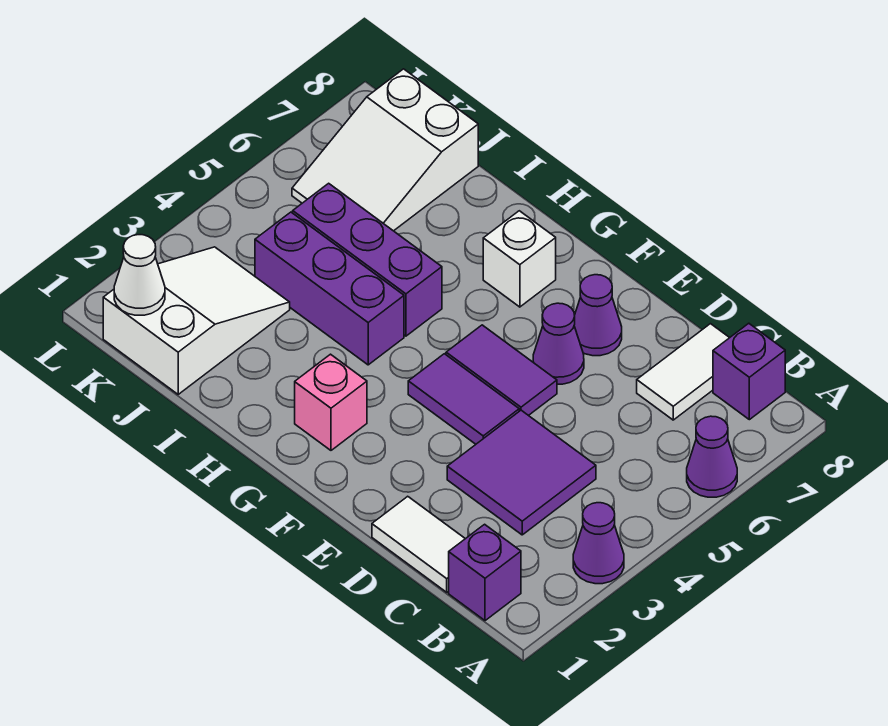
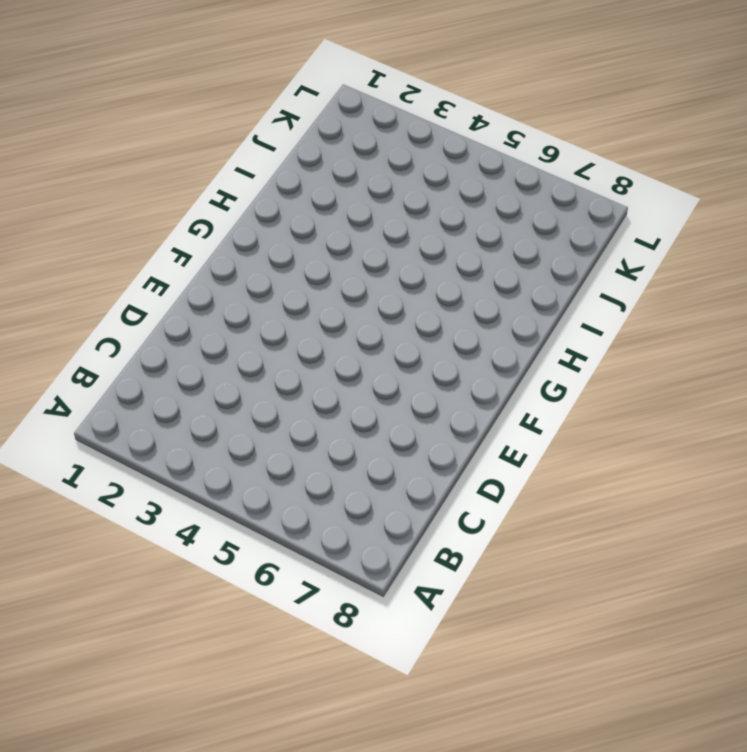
none -> purple 1x1 cone [573,503,624,584]
none -> purple 1x1 cone [687,416,737,497]
none -> purple 1x1 brick [449,524,521,621]

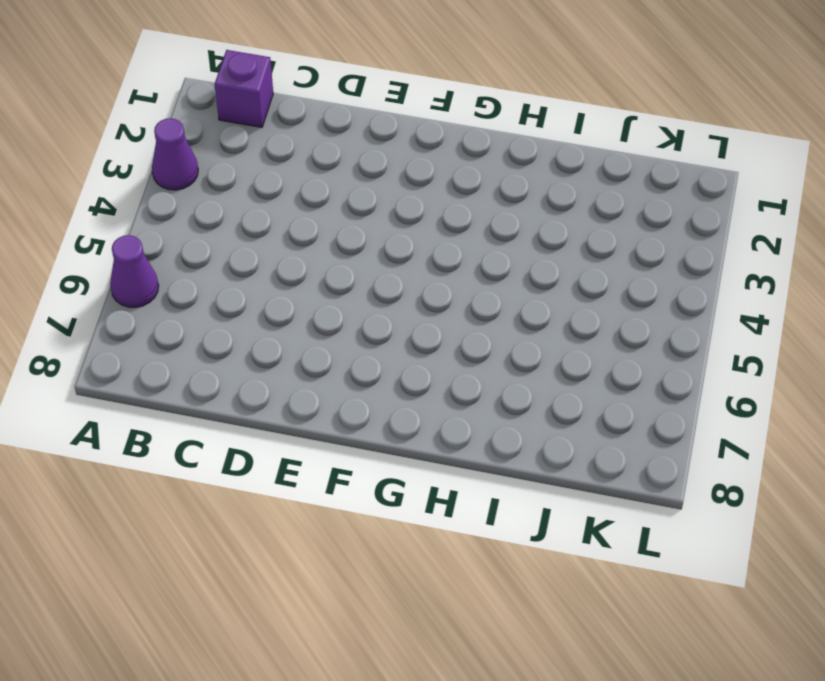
none -> purple 1x1 brick [713,323,785,420]
none -> white 1x2 tile [372,496,465,592]
none -> purple 2x2 tile [447,410,596,535]

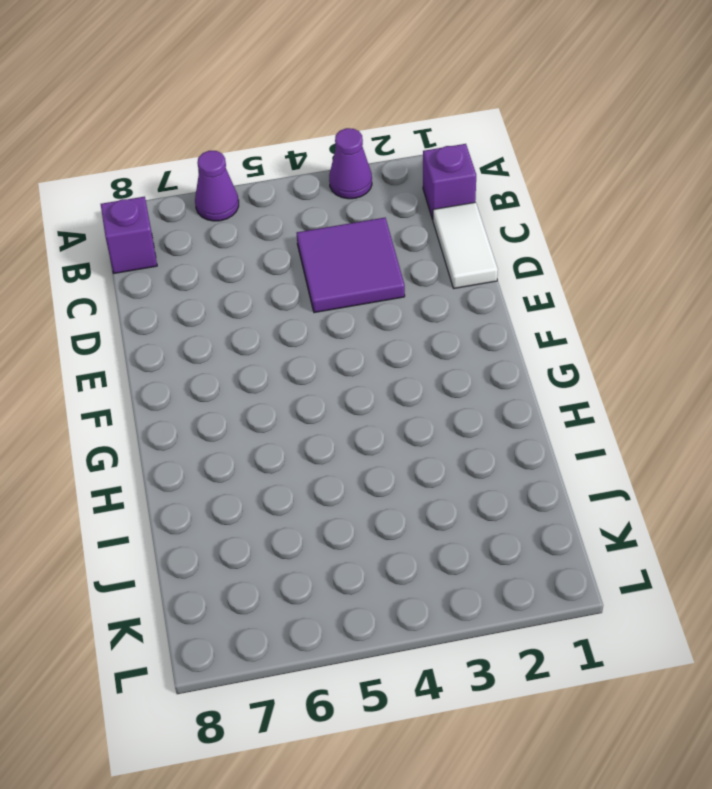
none -> white 1x2 tile [637,324,729,420]
none -> purple 1x2 tile [408,354,519,444]
none -> purple 1x2 tile [446,325,557,416]

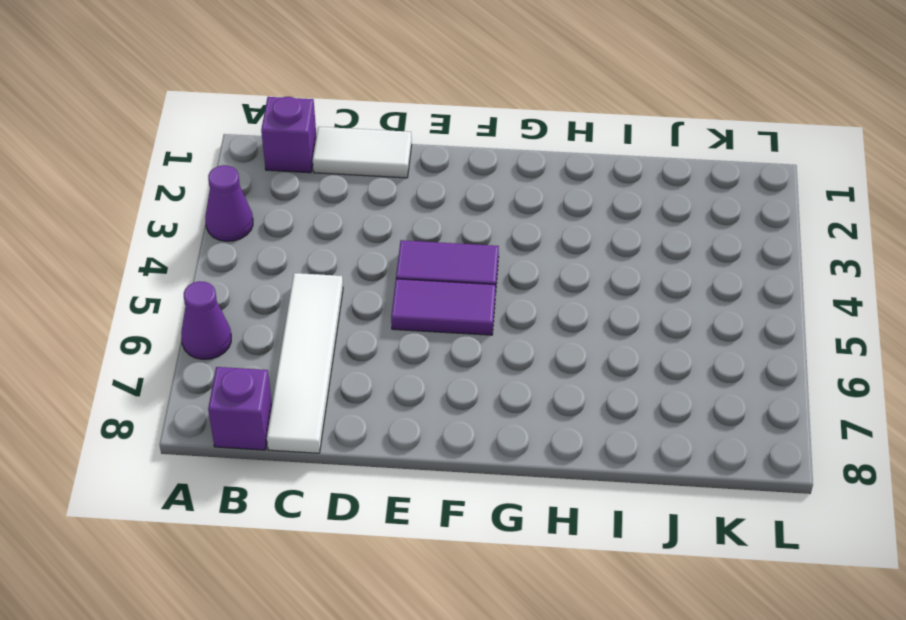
white 1x4 tile [267,273,343,453] -> white 1x2 tile [637,324,729,420]
none -> purple 2x2 tile [447,410,596,535]
none -> purple 1x1 cone [533,303,584,384]
none -> purple 1x1 cone [574,275,622,356]

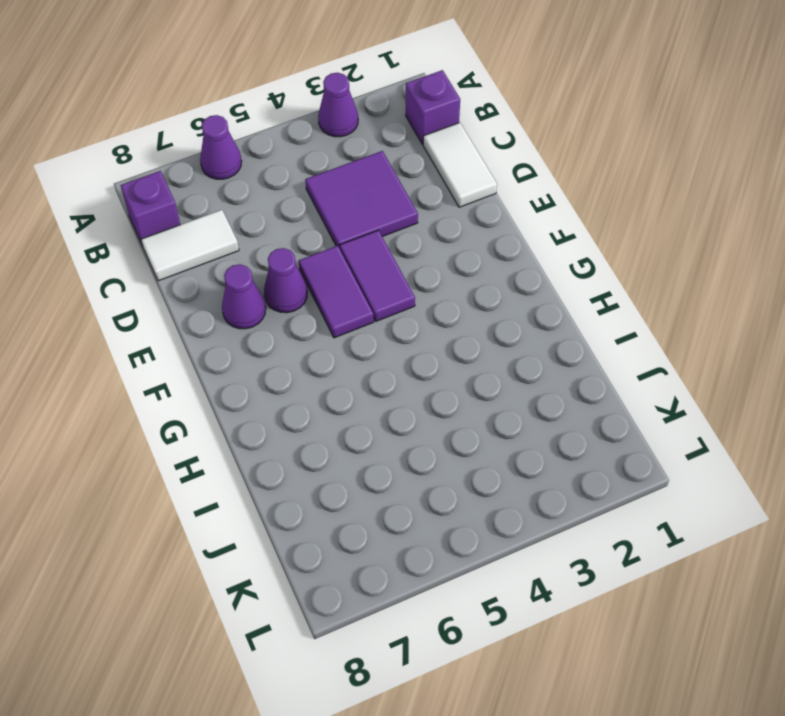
none -> pink 1x1 brick [295,354,367,450]
none -> white 1x1 brick [483,211,556,307]
none -> purple 1x3 brick [255,212,404,365]

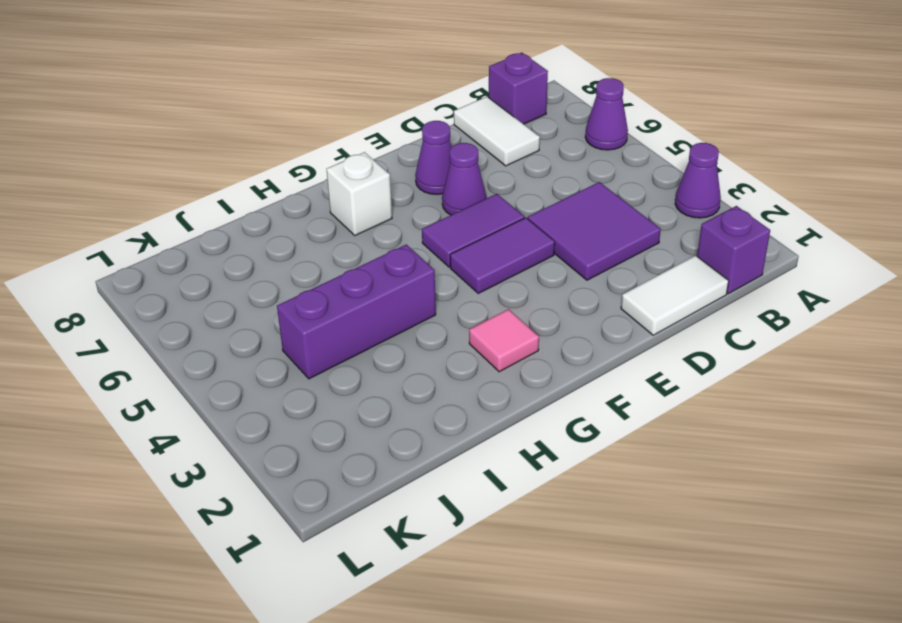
pink 1x1 tile [469,309,539,372] -> pink 1x1 brick [295,354,367,450]
none -> purple 1x3 brick [293,183,442,336]
none -> white 2x3 slope [103,247,290,394]
none -> white 2x3 slope [292,69,478,231]

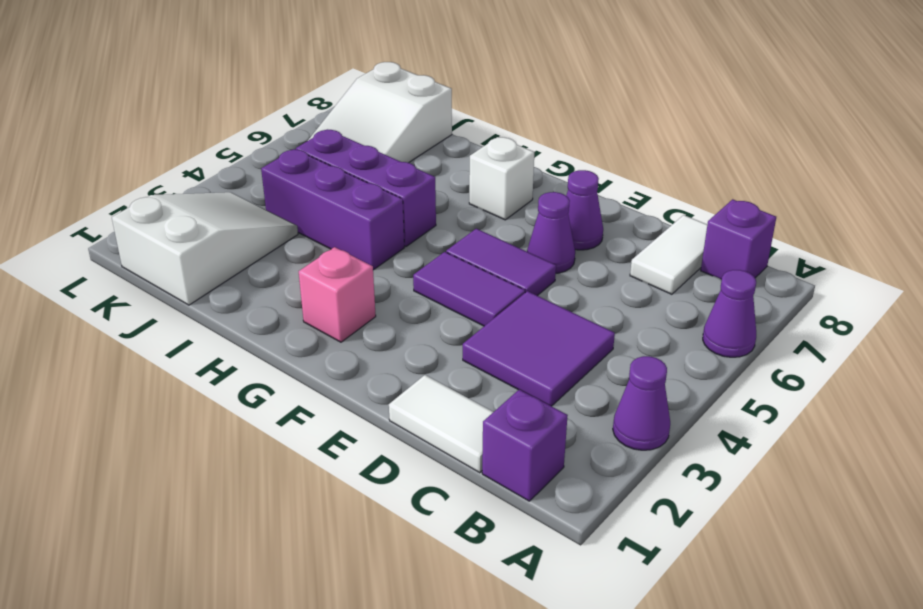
none -> white 1x1 cone [114,235,165,315]

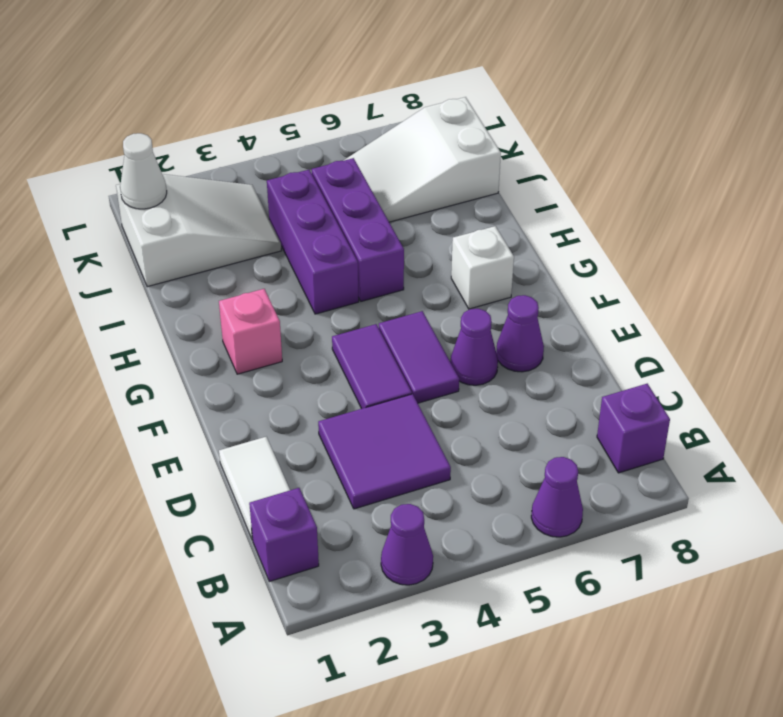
none -> white 1x2 tile [637,324,729,420]

